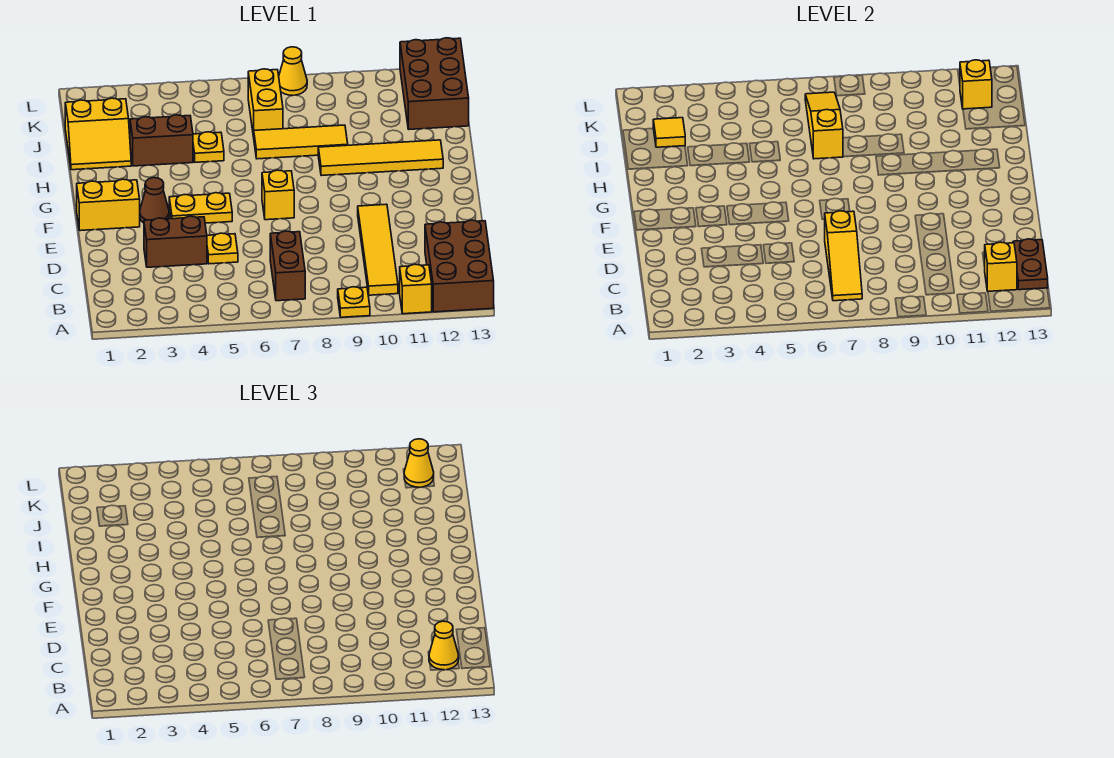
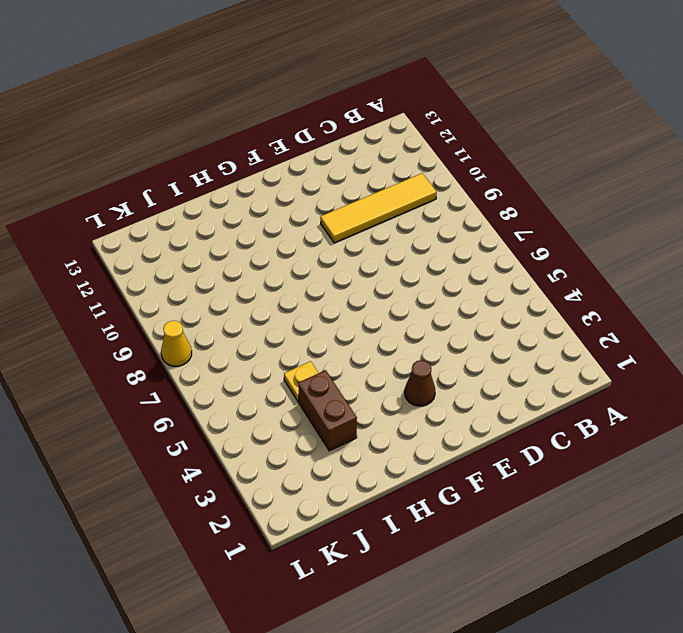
none -> yellow 1x1 plate [338,287,370,317]
none -> yellow 1x1 brick [400,264,432,314]
none -> brown 2x3 brick [425,220,494,312]

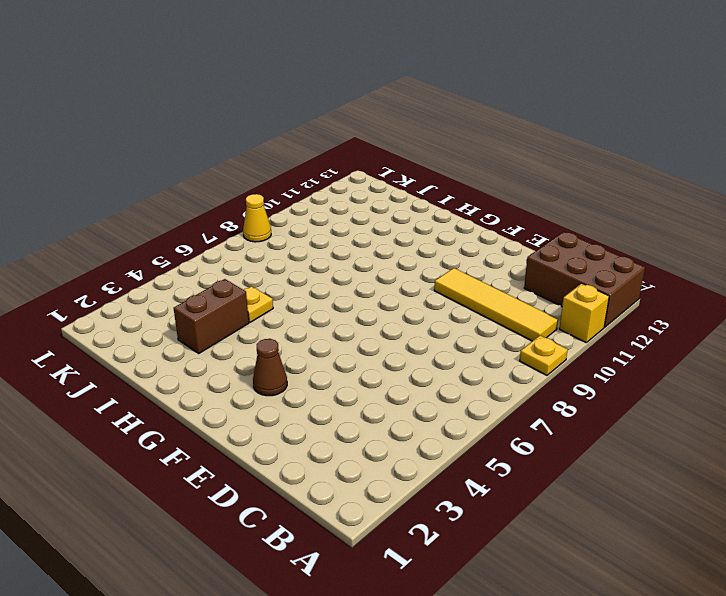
none -> brown 1x2 brick [270,231,305,301]
none -> brown 1x2 brick [144,216,207,267]
none -> yellow 1x1 plate [207,233,238,264]

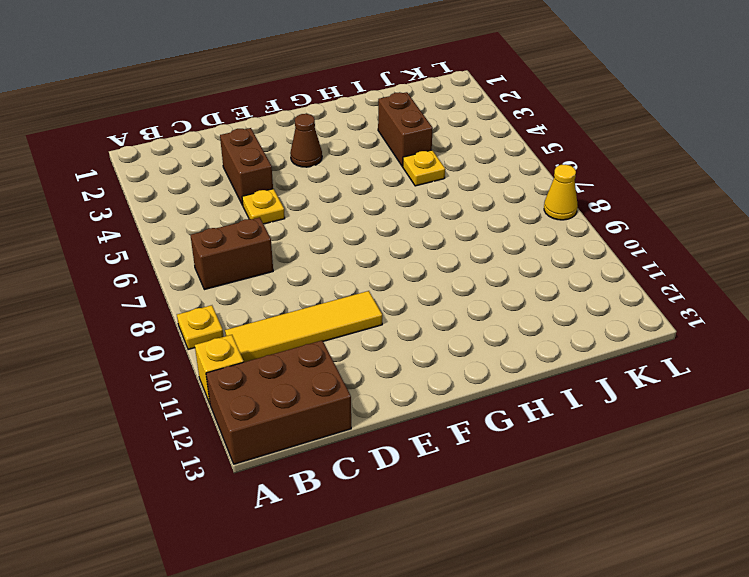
none -> yellow 1x2 brick [77,179,140,231]
none -> yellow 1x2 plate [169,193,232,223]
none -> yellow 1x1 brick [262,170,294,220]

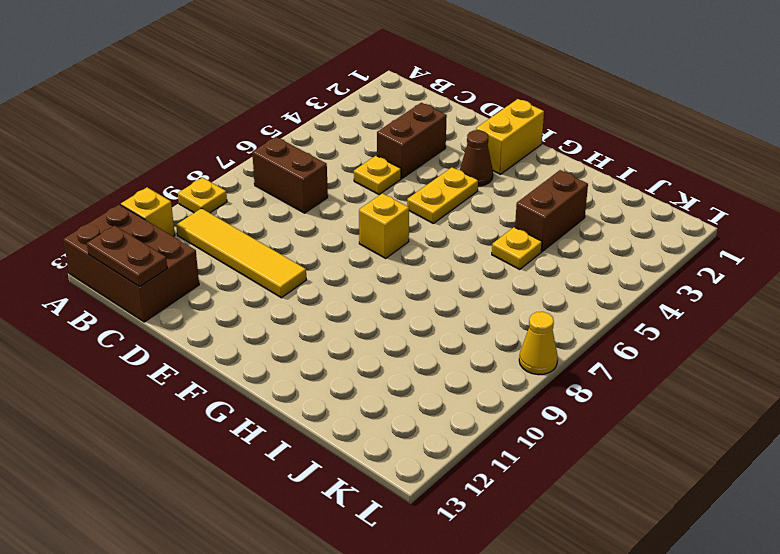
none -> yellow 1x4 tile [318,140,443,176]
none -> yellow 2x2 slope [65,98,131,170]
none -> yellow 1x3 tile [254,125,348,159]

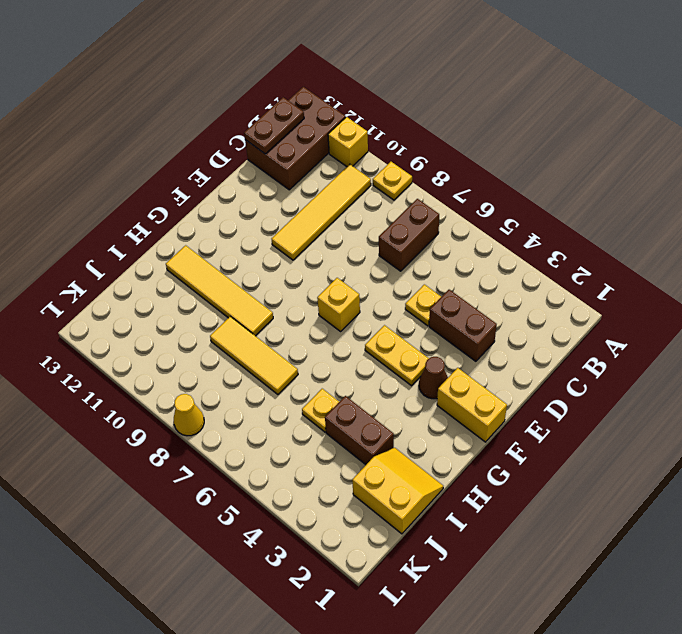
none -> yellow 1x2 brick [248,69,283,137]
none -> brown 2x3 brick [400,38,469,129]
none -> yellow 1x3 slope [825,211,862,301]

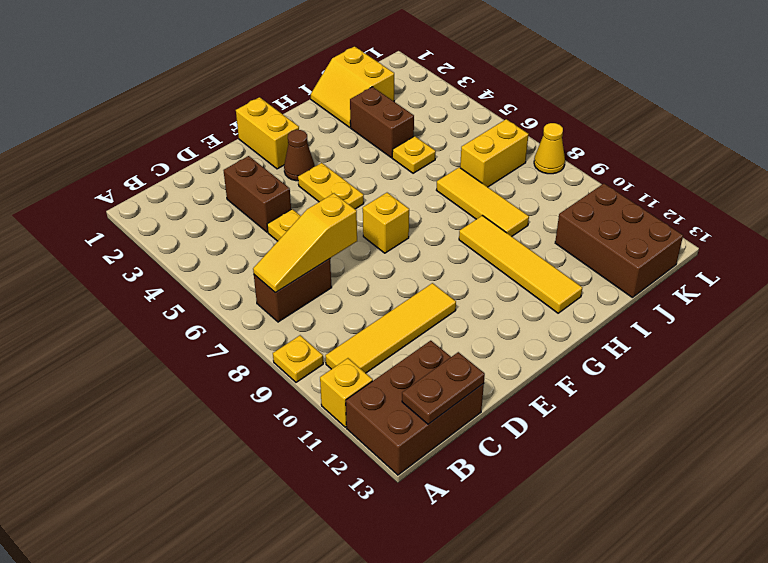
brown 2x3 brick [555,184,683,297] -> brown 2x3 brick turned to [400,38,469,129]
none -> yellow 1x1 brick [985,242,1017,291]
none -> yellow 1x3 slope [805,92,843,159]
none -> yellow 1x1 tile [653,118,685,147]

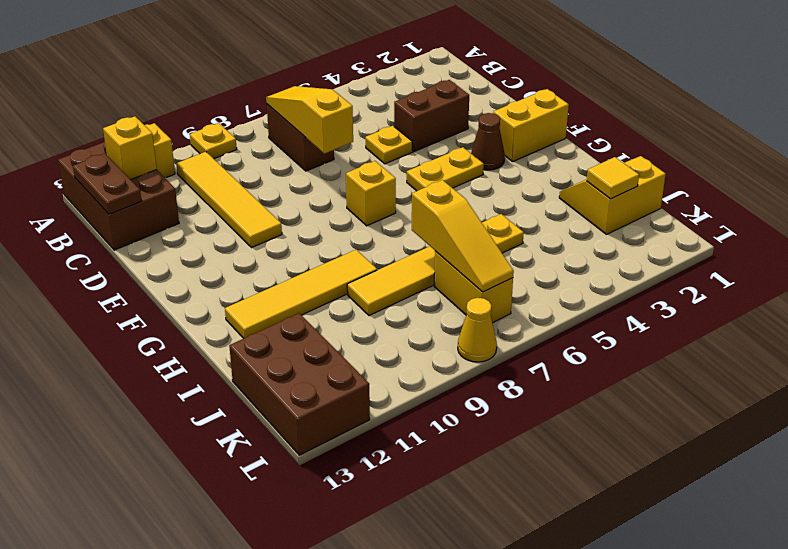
none -> brown 1x2 brick [130,115,193,166]
none -> yellow 1x1 brick [960,60,992,109]
none -> yellow 1x1 cone [429,621,459,670]

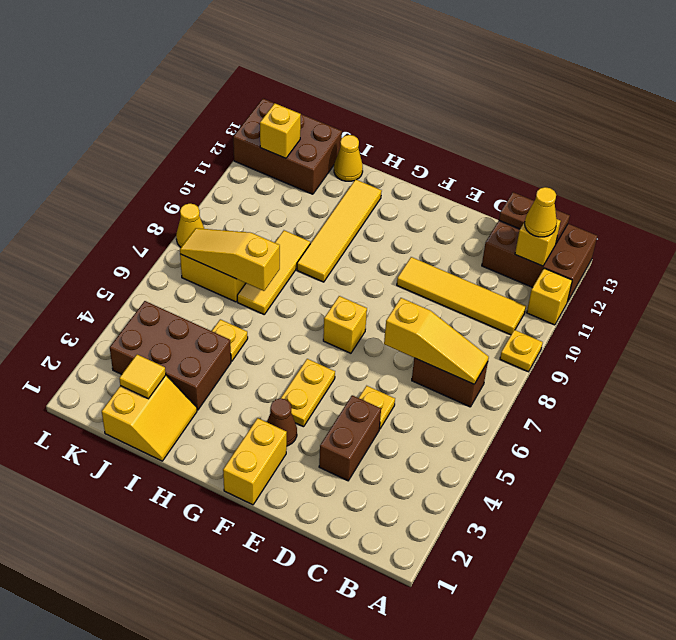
brown 2x3 brick [110,301,231,410] -> brown 1x2 brick [130,115,193,166]
yellow 1x1 cone [334,135,363,181] -> yellow 1x1 cone moved to [404,439,434,487]

